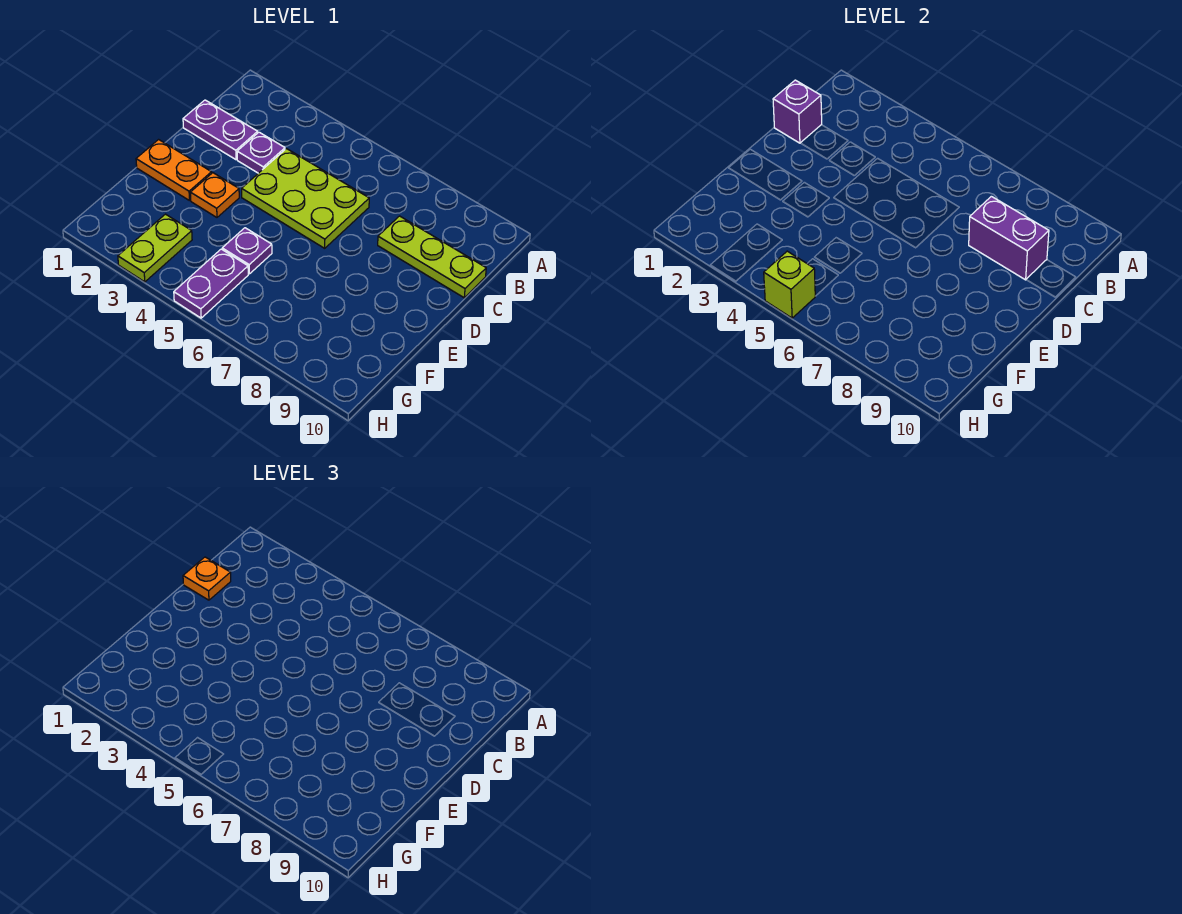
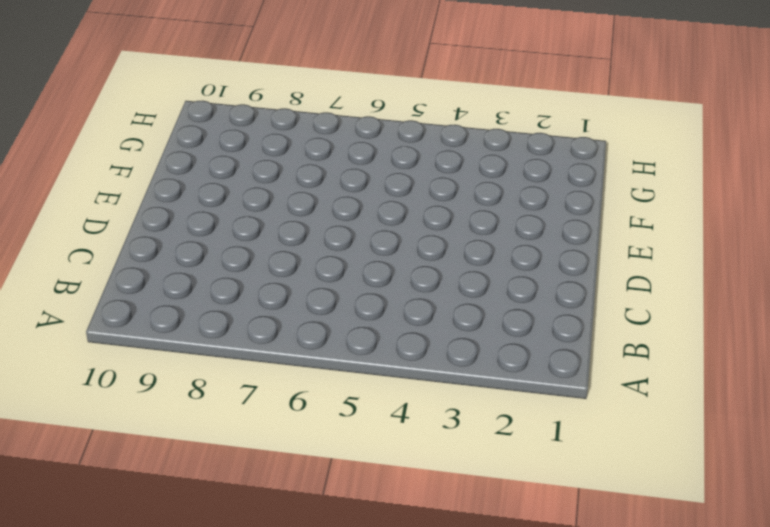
none -> purple 1x2 plate [183,100,258,160]
none -> purple 1x1 plate [237,132,285,173]
none -> lime 2x3 plate [242,149,369,248]

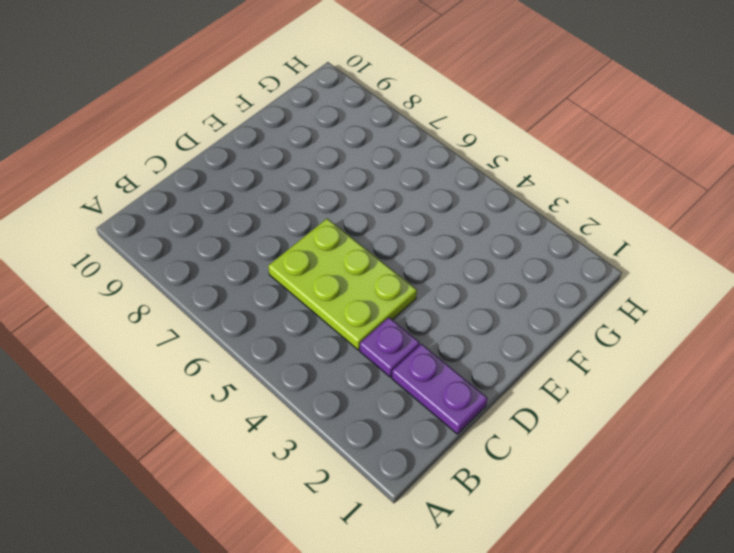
none -> lime 1x3 plate [378,216,486,298]
none -> orange 1x2 plate [136,140,212,200]
none -> orange 1x1 plate [190,173,239,217]

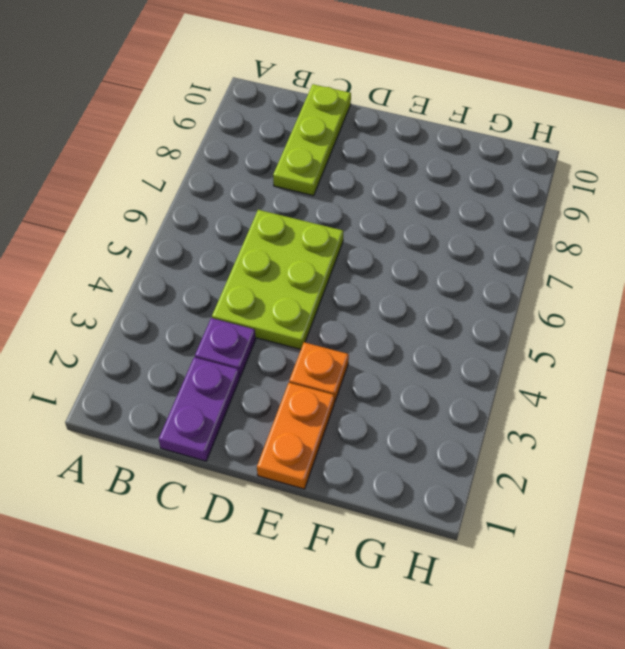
none -> purple 1x1 plate [222,228,272,274]
none -> lime 1x2 plate [118,214,192,282]
none -> purple 1x2 plate [174,249,248,318]

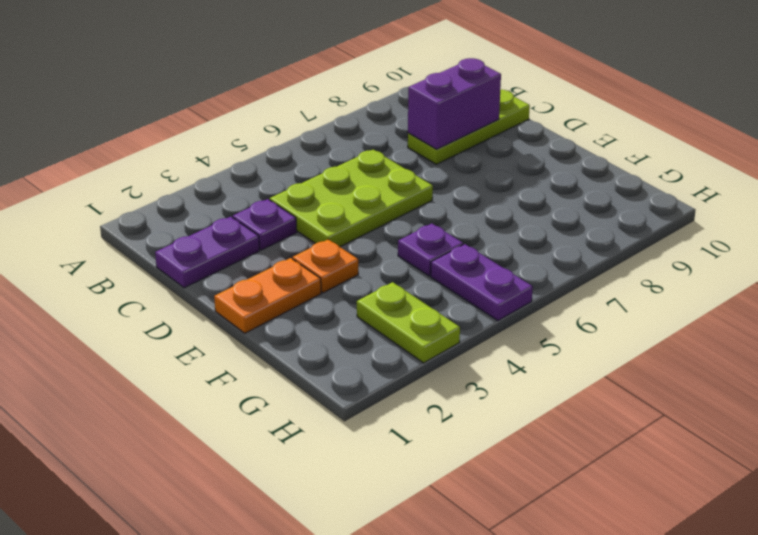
none -> purple 1x1 brick [773,80,822,143]
none -> lime 1x1 brick [764,251,815,318]
none -> orange 1x1 plate [183,557,231,600]

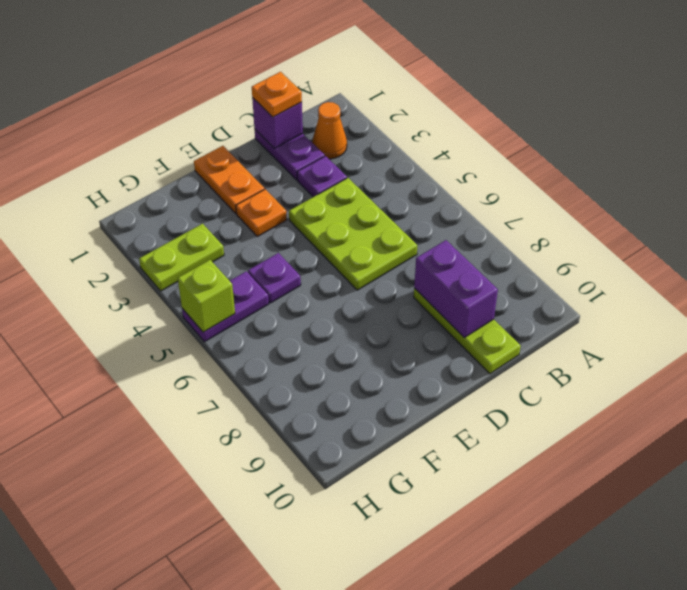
orange 1x1 cone [312,102,347,159] -> none

